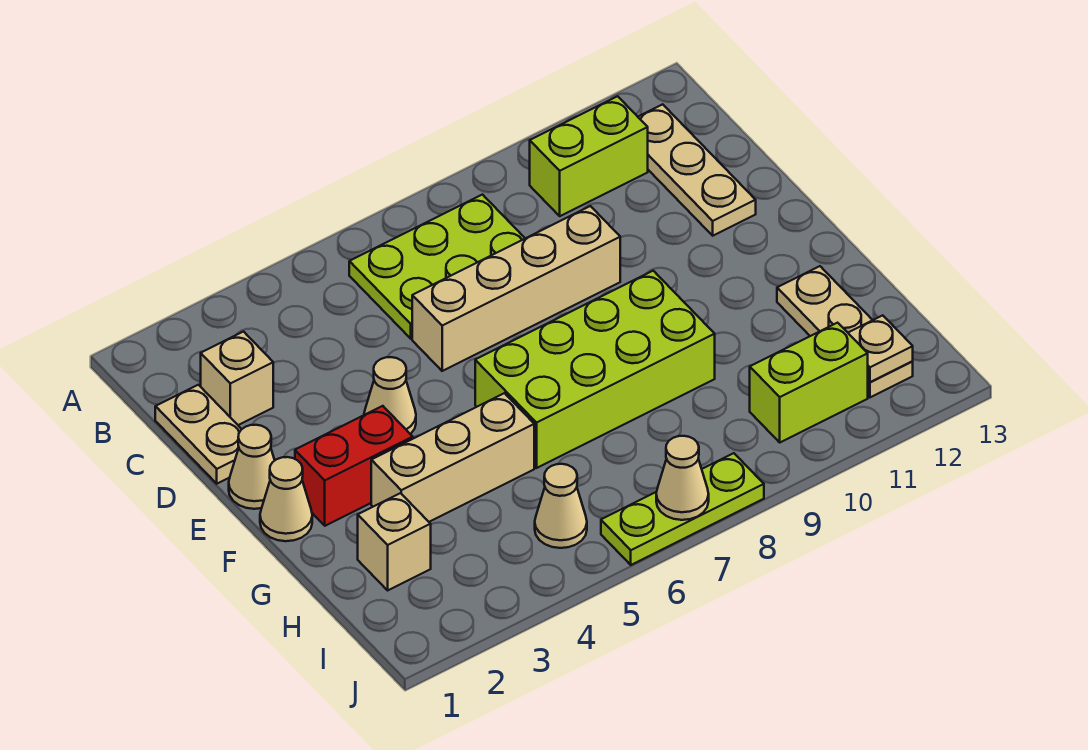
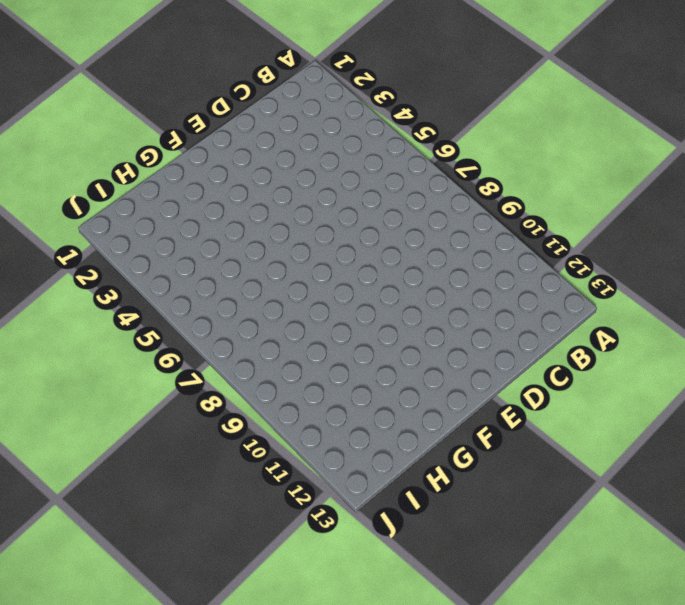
none -> lime 2x3 plate [349,195,525,339]
none -> lime 1x2 brick [530,96,648,216]
none -> tan 1x3 plate [638,104,756,236]

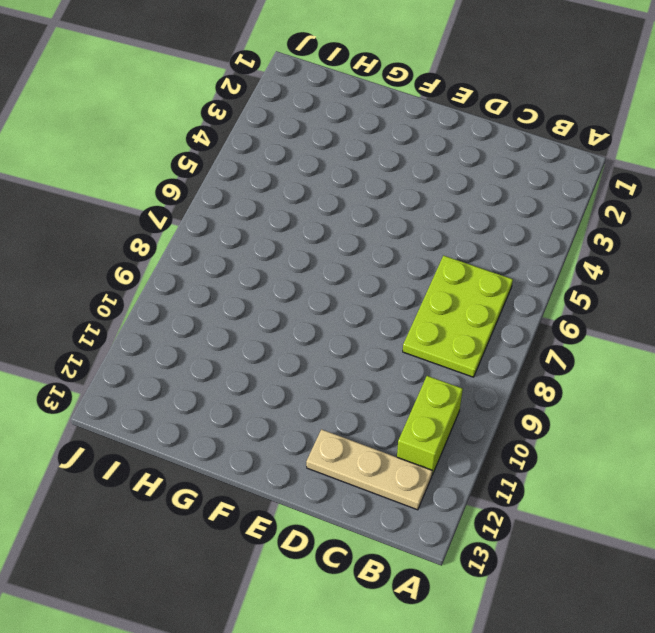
none -> tan 1x2 plate [155,385,242,484]
none -> tan 1x1 brick [201,332,273,425]
none -> tan 1x4 brick [412,206,620,371]

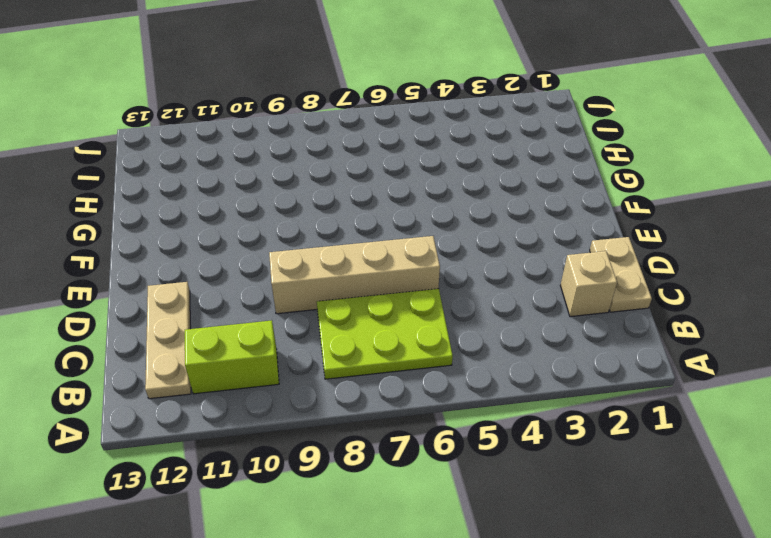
none -> tan 1x1 cone [229,425,275,509]
none -> tan 1x1 cone [364,357,416,434]
none -> tan 1x1 cone [260,457,312,541]

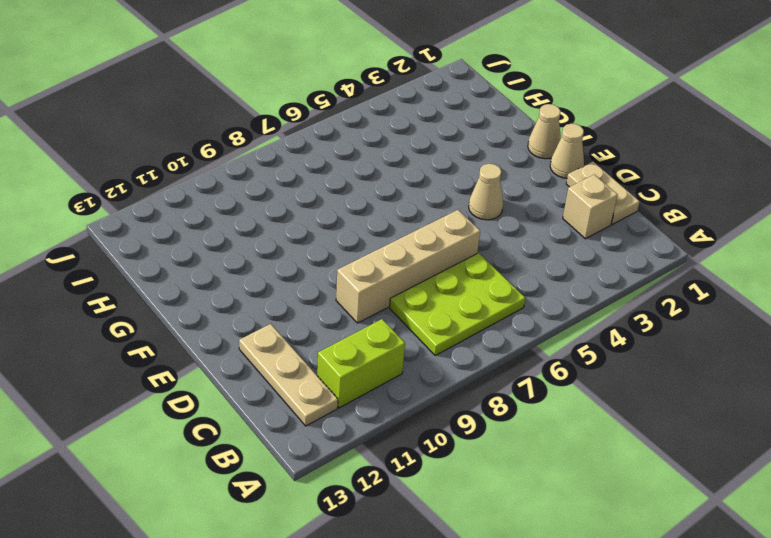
none -> red 1x2 brick [295,406,413,526]
none -> lime 2x4 brick [475,271,715,468]
none -> tan 1x3 brick [371,393,534,522]

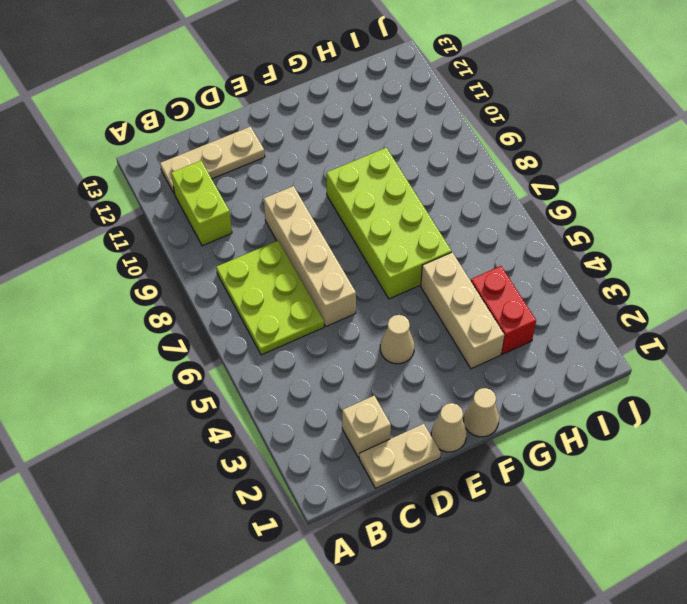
red 1x2 brick [471,266,536,354] -> red 1x2 brick moved to [295,406,413,526]
none -> tan 1x3 plate [777,266,913,397]
none -> tan 1x1 brick [358,493,431,590]
none -> tan 1x1 cone [535,464,587,548]

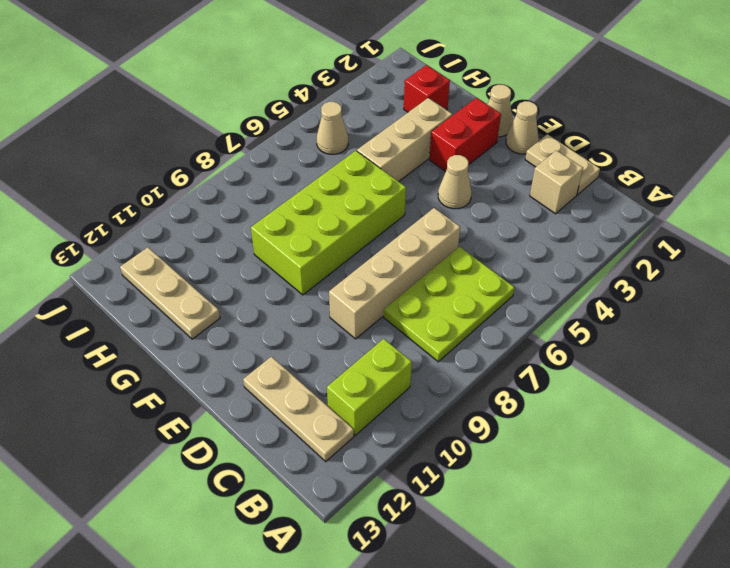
red 1x1 brick [404,65,450,112] -> tan 1x1 brick [358,493,431,590]
none -> lime 1x2 brick [750,323,868,442]
none -> lime 1x3 plate [601,453,764,565]
none -> tan 1x1 plate [848,315,913,382]

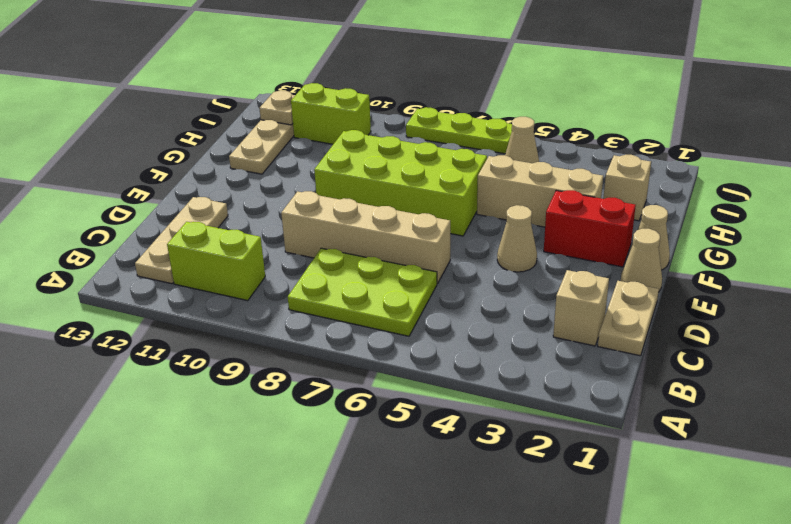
none -> tan 1x1 cone [656,436,709,520]

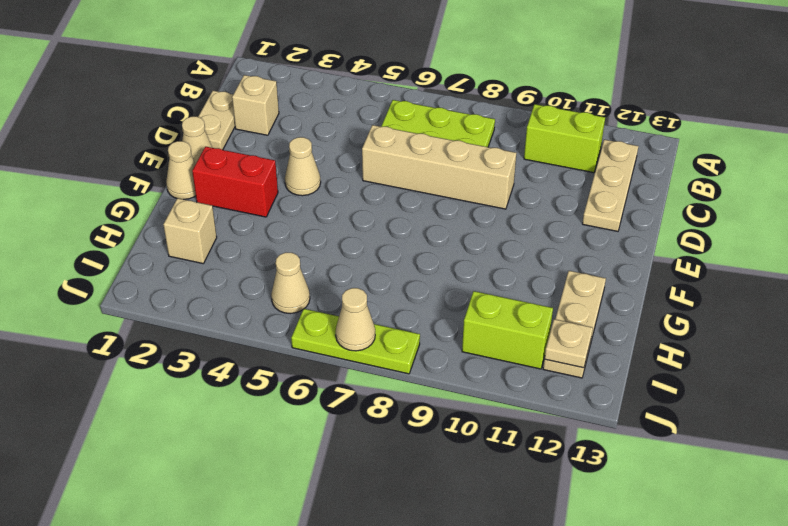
none -> lime 2x4 brick [475,271,715,468]
none -> tan 1x3 brick [371,393,534,522]

